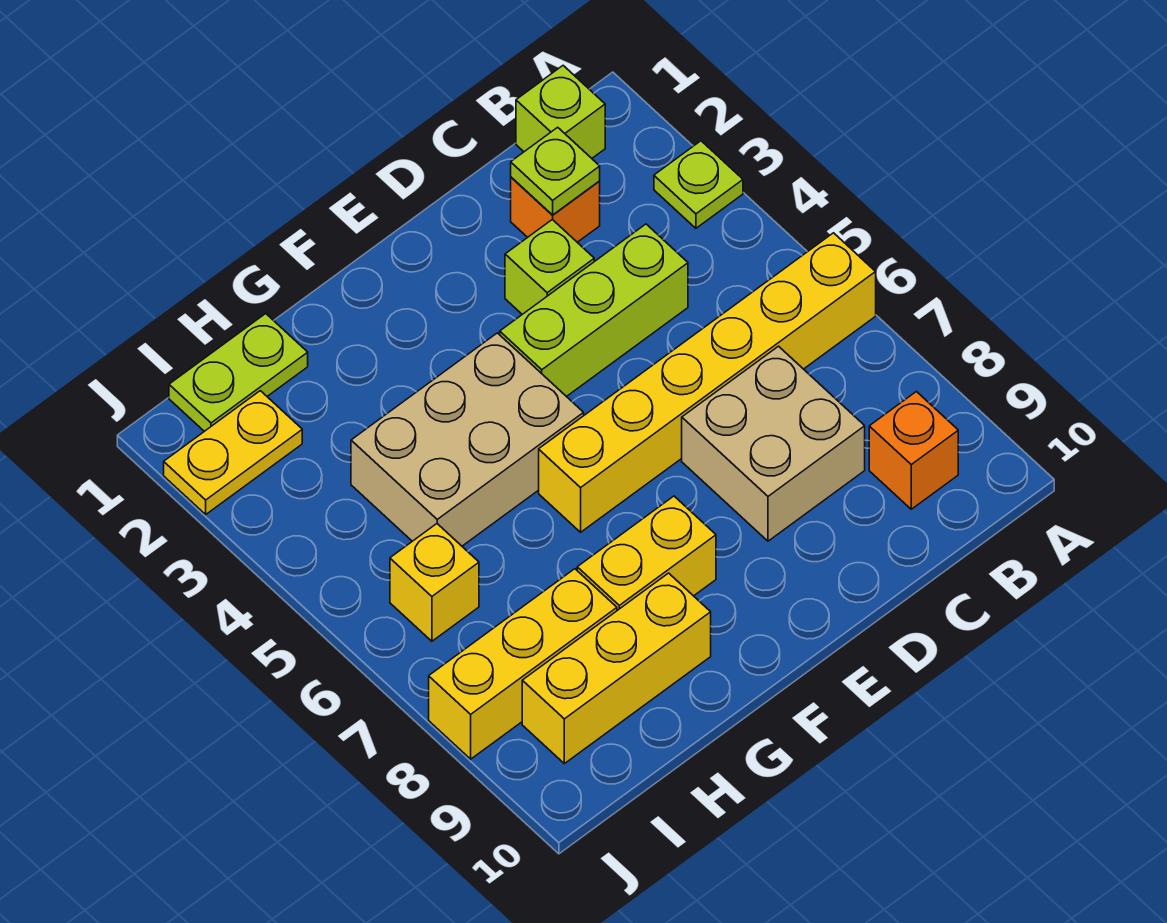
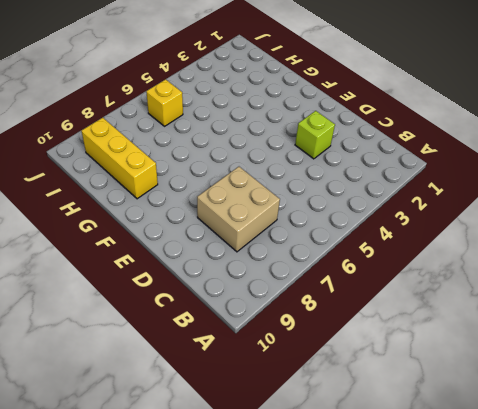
none -> lime 1x1 plate [654,141,743,228]
none -> yellow 1x6 brick [539,233,876,532]
none -> lime 1x1 brick [516,66,605,158]

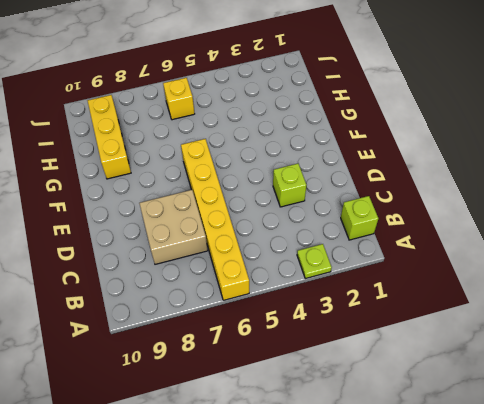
none -> orange 1x1 brick [869,392,958,509]
none -> orange 1x1 brick [511,177,600,242]
none -> lime 1x3 brick [500,224,688,397]

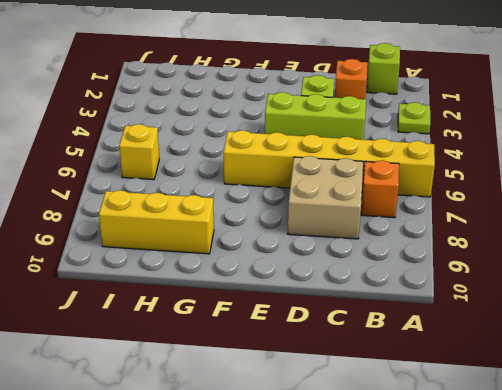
orange 1x1 brick [361,160,399,218] -> orange 1x1 brick moved to [869,392,958,509]
none -> tan 2x3 brick [351,333,584,546]
none -> yellow 1x2 brick [577,496,716,610]
none -> lime 1x2 plate [169,314,308,431]

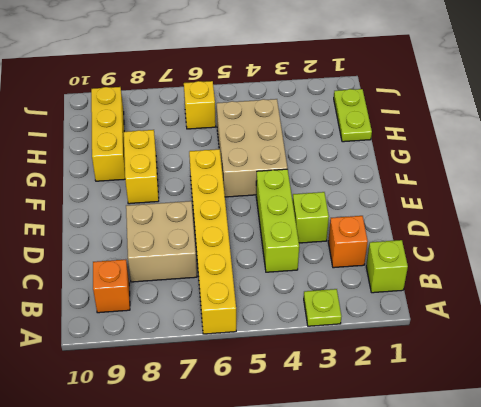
none -> yellow 1x3 brick [429,569,617,759]
none -> yellow 1x2 plate [164,391,302,514]
none -> lime 1x1 plate [511,127,600,215]

